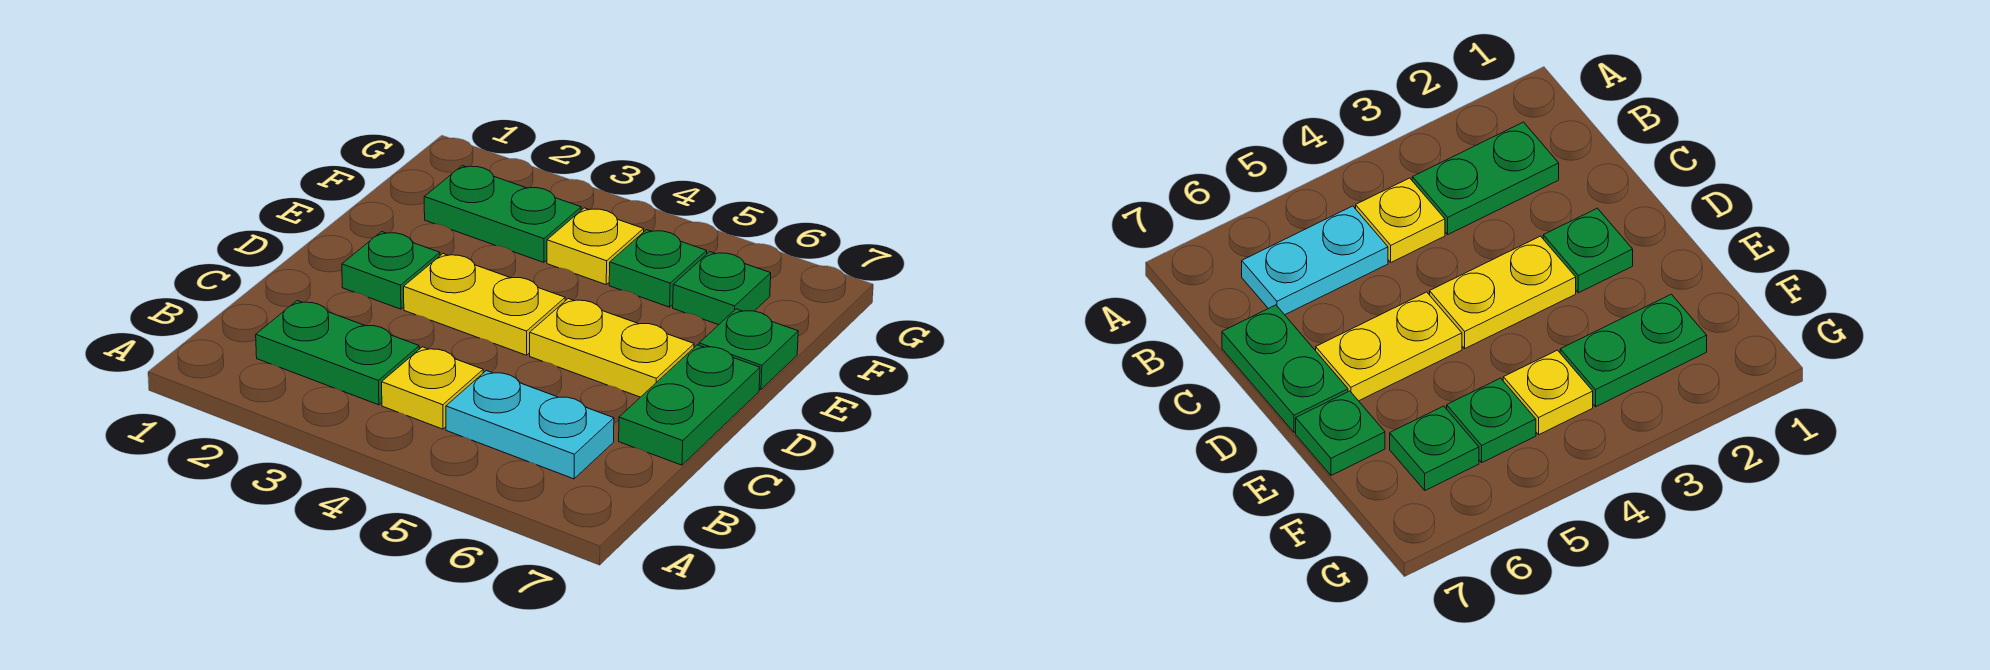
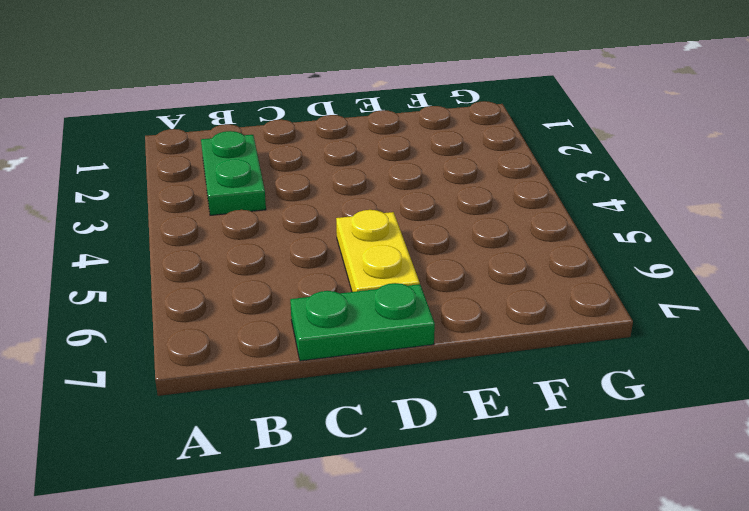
none -> yellow 1x1 plate [382,347,483,429]
none -> cyan 1x2 plate [446,371,614,479]
none -> green 1x1 plate [342,232,440,309]

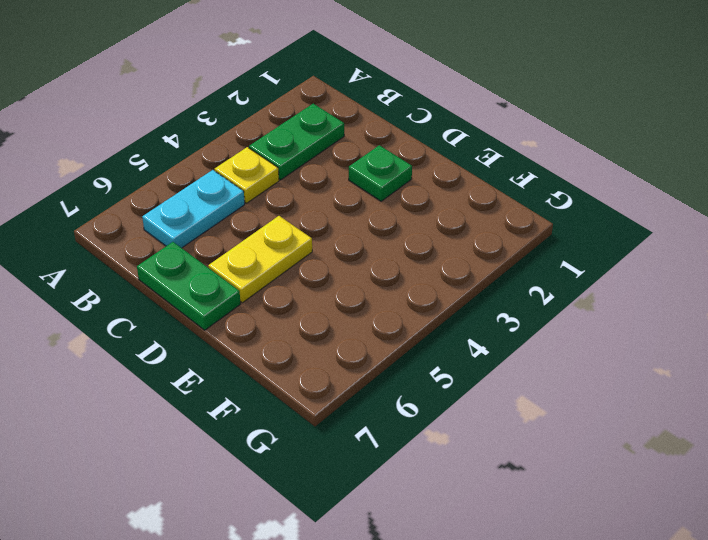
none -> yellow 1x2 plate [404,254,565,355]
none -> green 1x1 plate [699,309,798,390]
none -> green 1x2 plate [424,166,581,262]

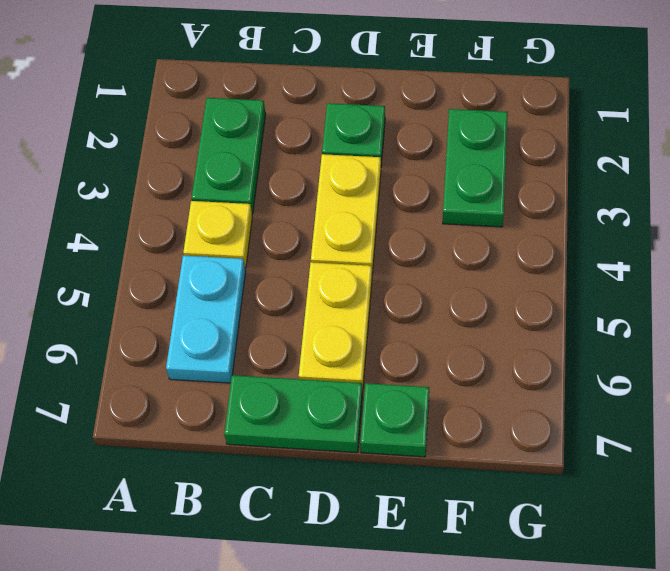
none -> yellow 1x1 plate [547,208,644,285]
none -> green 1x1 plate [609,230,707,307]
none -> green 1x1 plate [673,252,771,325]

